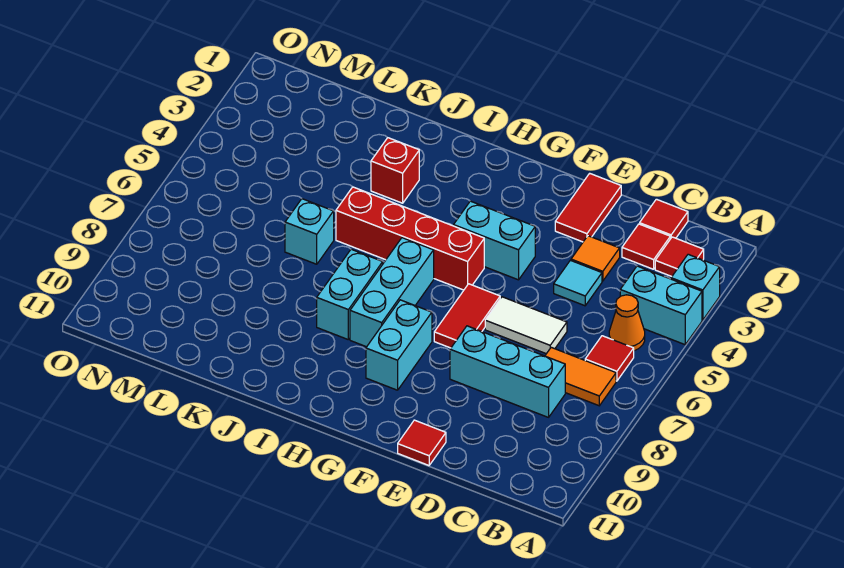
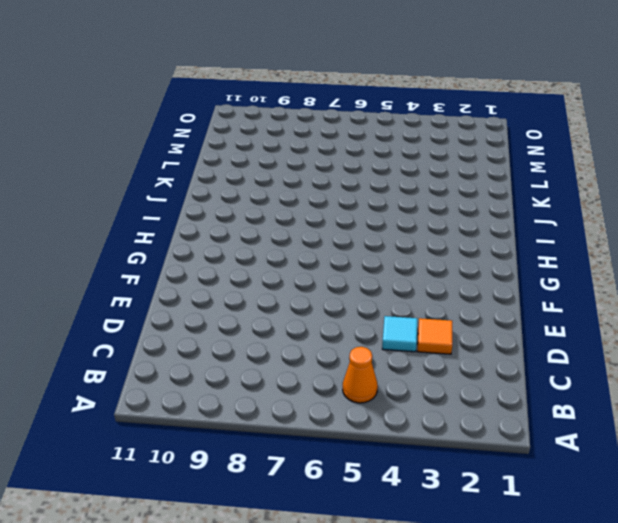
none -> cyan 1x1 brick [671,254,720,320]
none -> cyan 1x2 brick [620,266,702,345]
none -> red 1x1 tile [655,237,704,276]

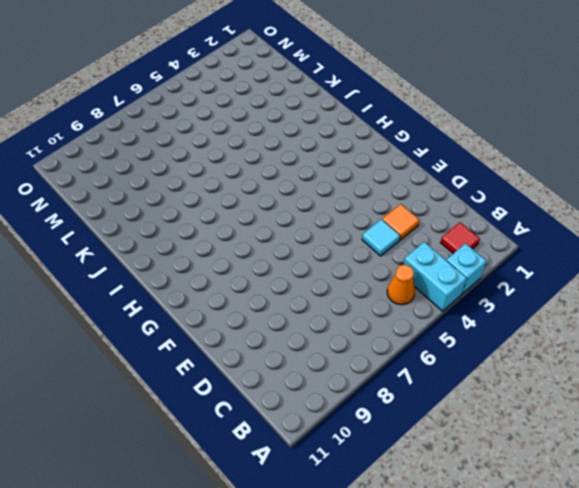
none -> red 1x1 tile [585,336,634,381]
none -> orange 1x2 tile [545,347,616,406]
none -> red 1x1 tile [640,199,688,239]

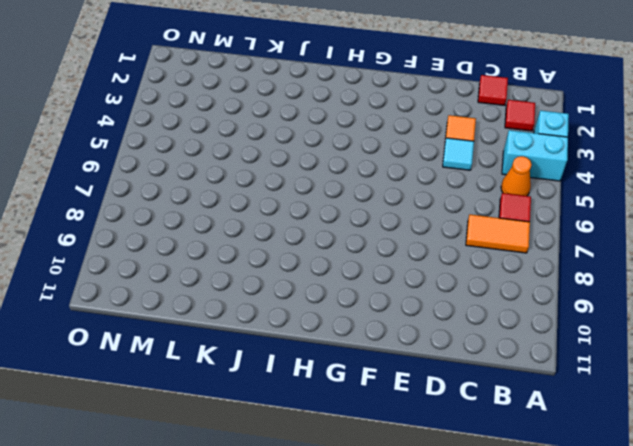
none -> red 1x1 tile [622,224,670,269]
none -> cyan 1x3 brick [450,326,565,417]
none -> white 1x2 tile [485,297,567,354]

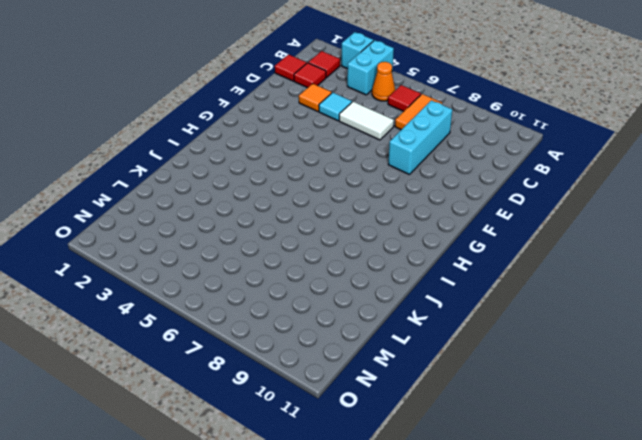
white 1x2 tile [339,102,394,140] -> white 1x2 tile turned to [485,297,567,354]
none -> red 1x2 tile [555,173,621,242]
none -> red 1x1 tile [398,420,446,465]
none -> cyan 1x2 brick [454,201,535,280]

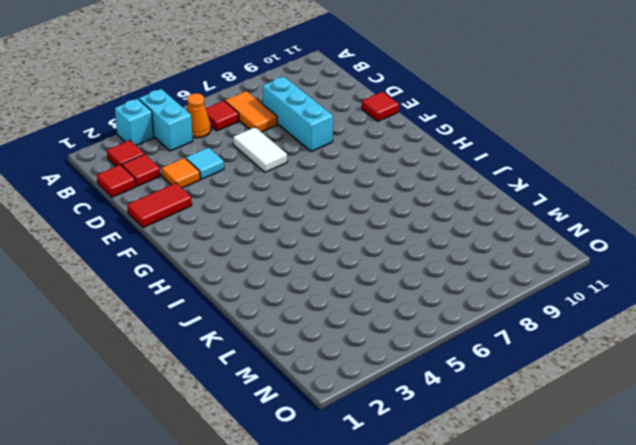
none -> cyan 1x2 brick [454,201,535,280]
none -> red 1x2 tile [434,284,500,348]
none -> red 1x4 brick [336,187,484,290]

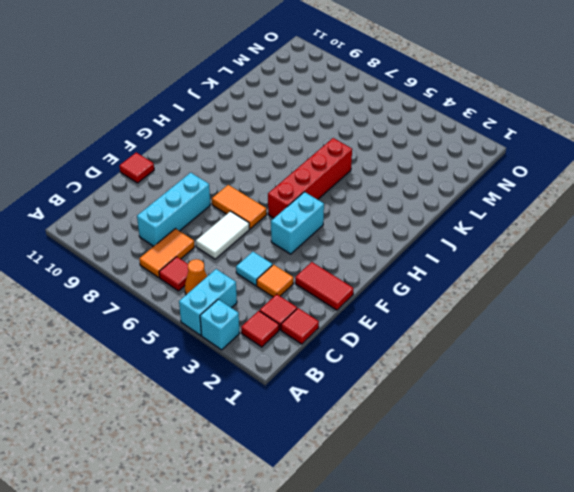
orange 1x2 tile [212,185,267,229] -> red 1x2 tile [434,284,500,348]
none -> cyan 1x2 brick [366,300,432,390]
none -> cyan 1x3 brick [350,238,434,347]
none -> cyan 1x2 brick [317,249,383,339]

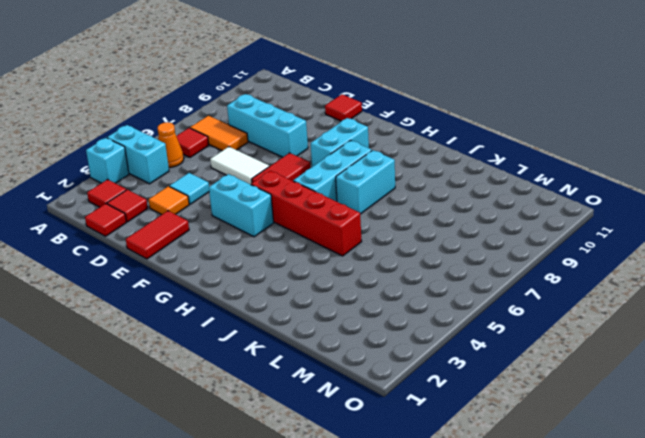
none -> red 1x1 brick [371,138,419,203]
none -> cyan 1x1 brick [285,199,334,264]

